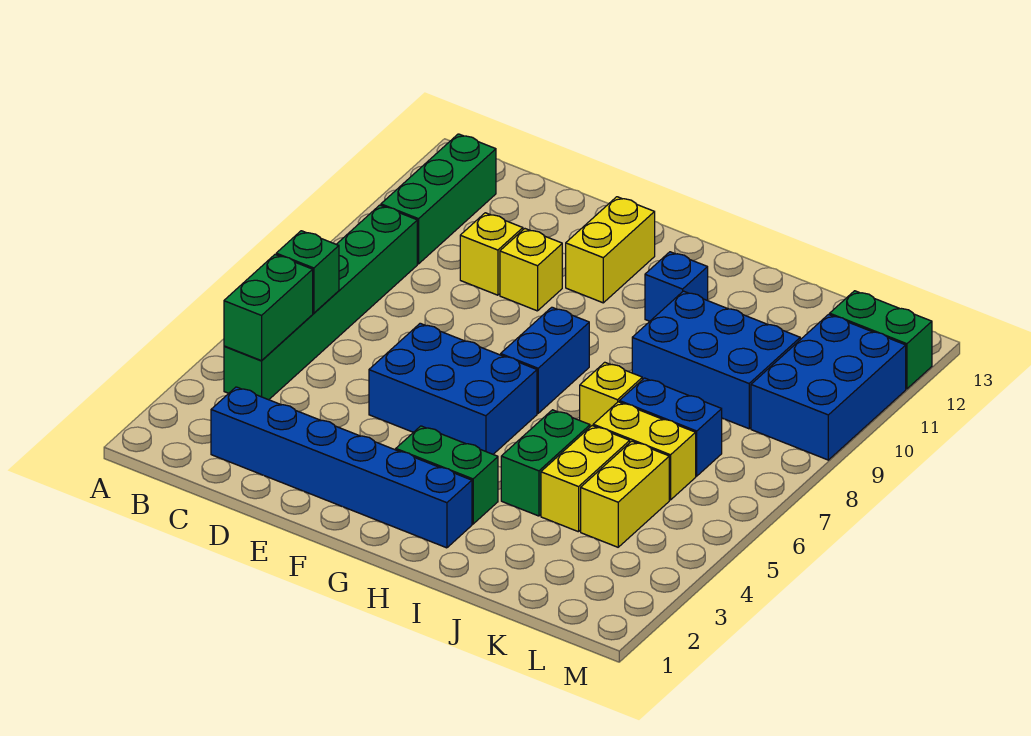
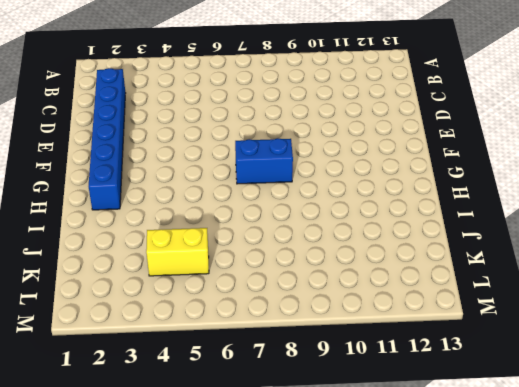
none -> green 1x6 brick [224,205,417,400]
none -> green 1x3 brick [381,134,496,264]
none -> yellow 1x1 brick [460,213,523,295]

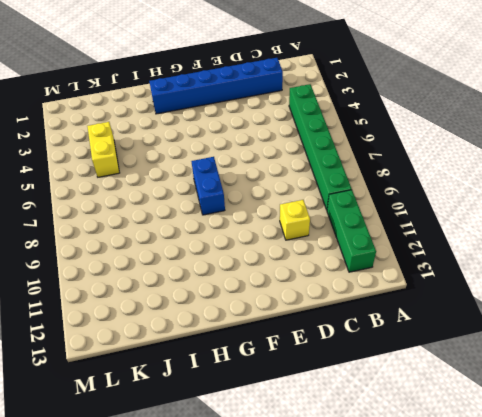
none -> blue 2x3 brick [369,323,537,454]
none -> yellow 1x1 brick [500,229,562,311]
none -> yellow 1x2 brick [566,197,655,303]

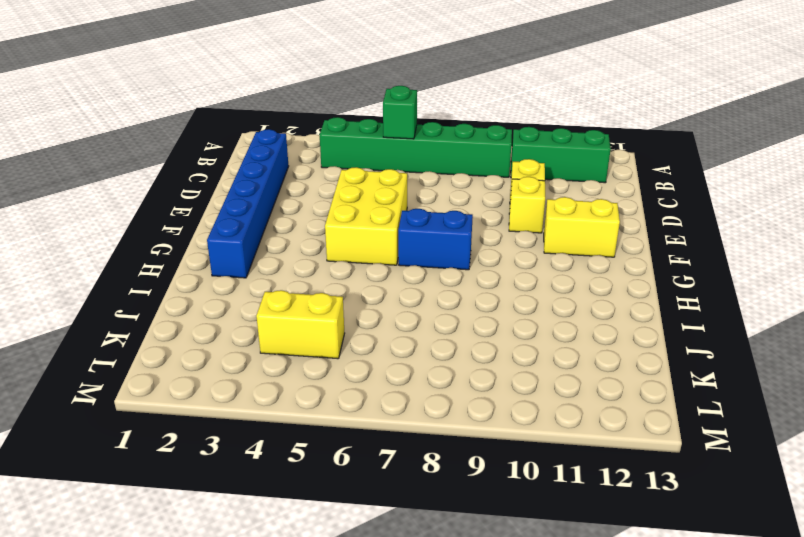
yellow 2x3 brick [325,167,407,265] -> blue 2x3 brick [369,323,537,454]
none -> green 1x2 brick [396,426,498,524]
none -> blue 1x1 brick [645,252,708,321]
none -> green 1x2 brick [501,410,590,516]

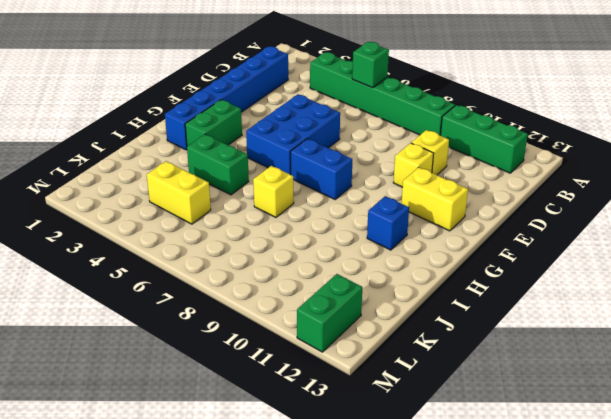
none -> blue 2x3 brick [632,291,800,429]
none -> yellow 1x2 brick [541,426,630,532]
none -> yellow 1x2 brick [593,402,696,500]

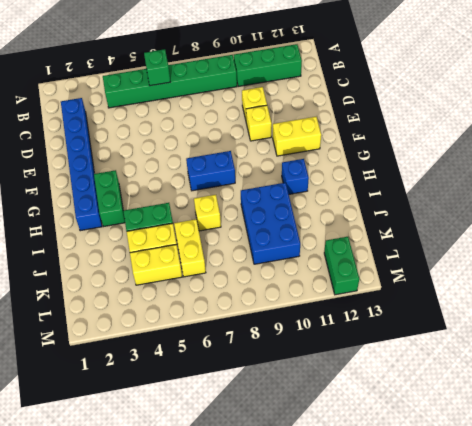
none -> blue 2x3 brick [369,323,537,454]
none -> blue 1x2 brick [619,378,722,476]
none -> blue 2x3 brick [751,315,906,460]

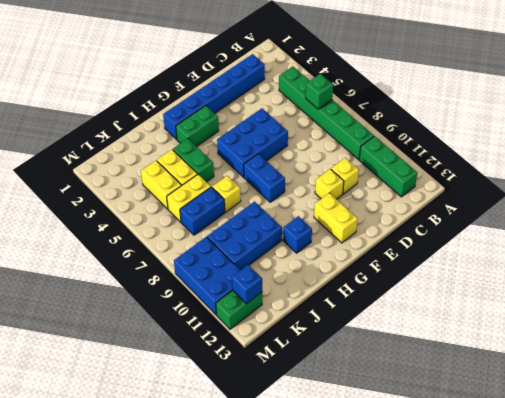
blue 1x1 brick [232,265,262,304] -> none
none -> green 1x2 brick [224,255,313,361]

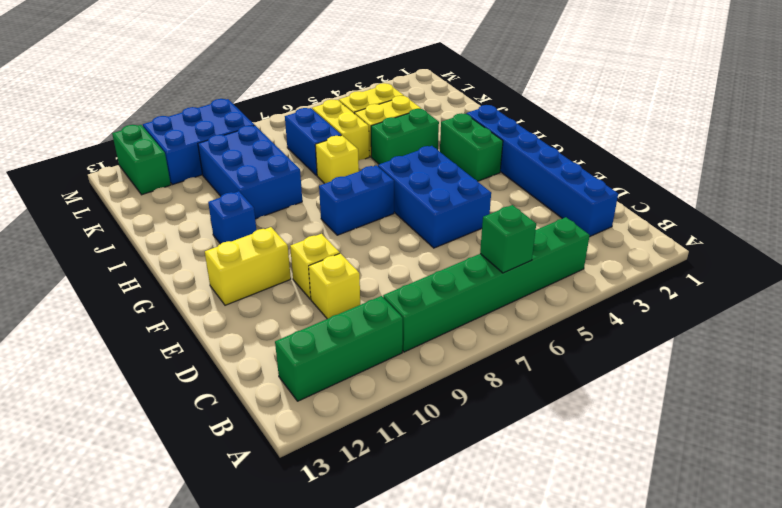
none -> green 1x2 brick [224,255,313,361]

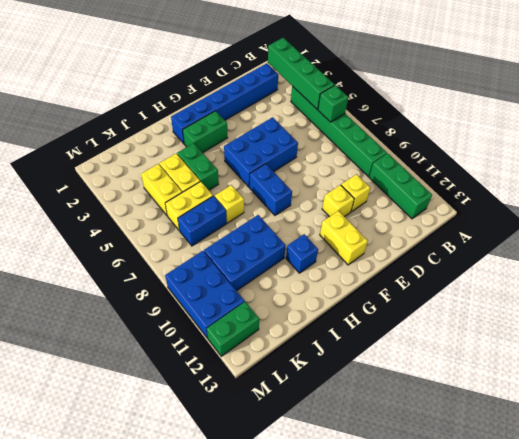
green 1x4 brick [268,38,334,110] -> green 1x2 brick [224,255,313,361]

